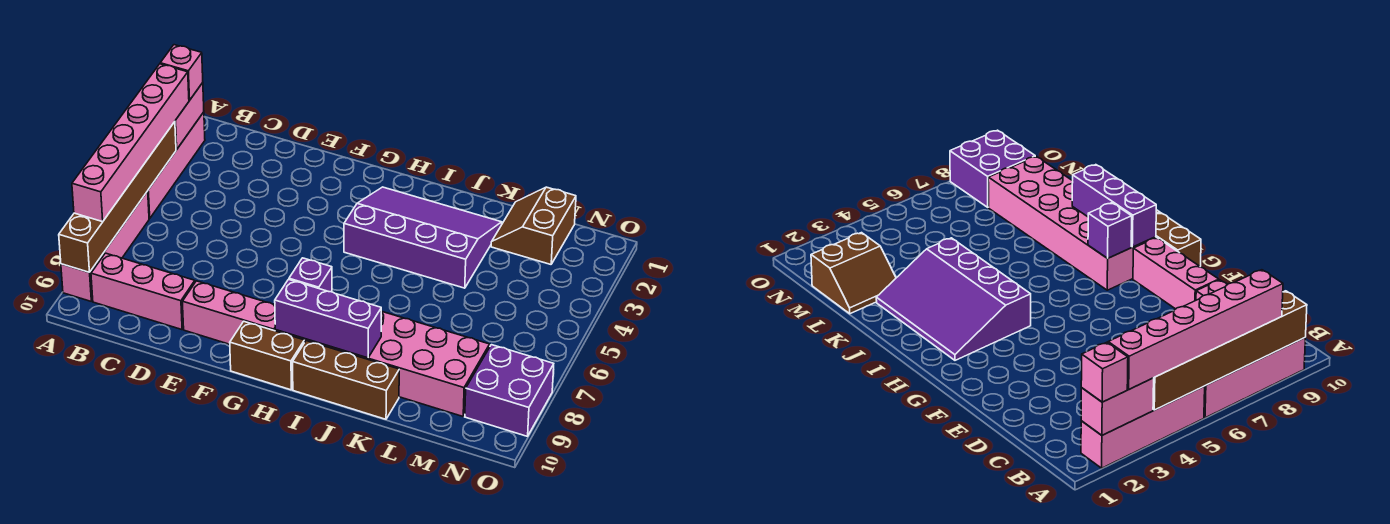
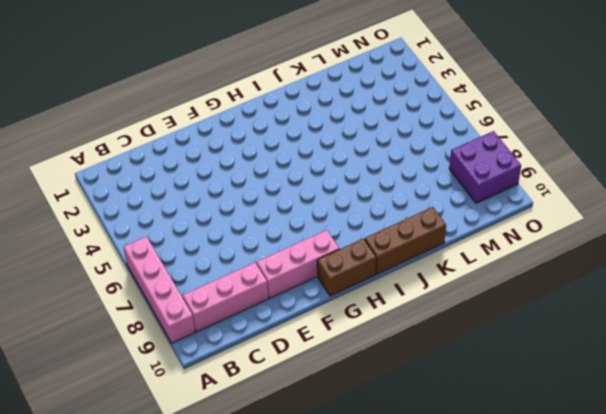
none -> pink 1x4 brick [148,112,205,218]
none -> purple 3x4 slope [344,187,502,288]
none -> pink 2x6 brick [275,311,490,416]

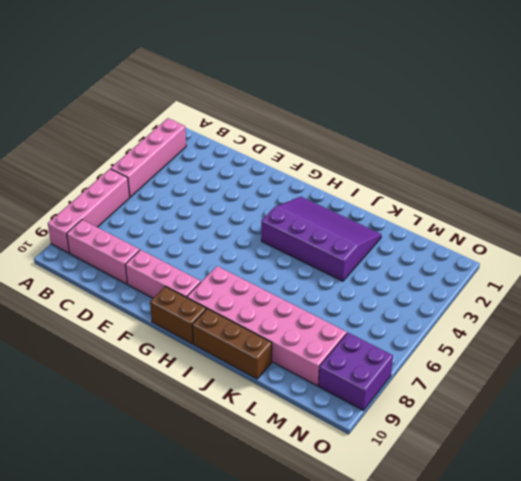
none -> brown 2x2 slope [491,187,576,264]
none -> pink 1x2 brick [175,83,204,150]
none -> brown 1x6 brick [59,122,176,272]

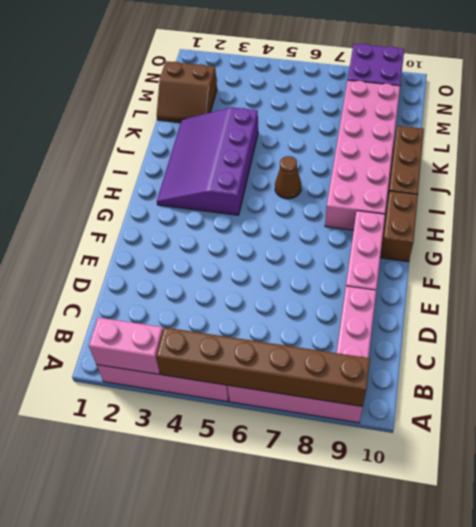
brown 1x1 cone [275,156,301,199] -> none
none -> purple 1x1 brick [289,258,332,292]
none -> purple 1x3 brick [275,280,381,358]
none -> pink 1x1 brick [160,45,203,100]

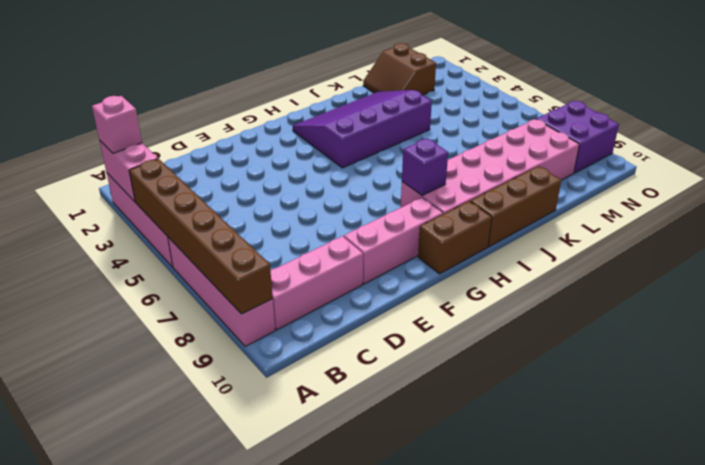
none -> purple 1x3 brick [275,280,381,358]
none -> pink 1x6 brick [72,64,189,222]

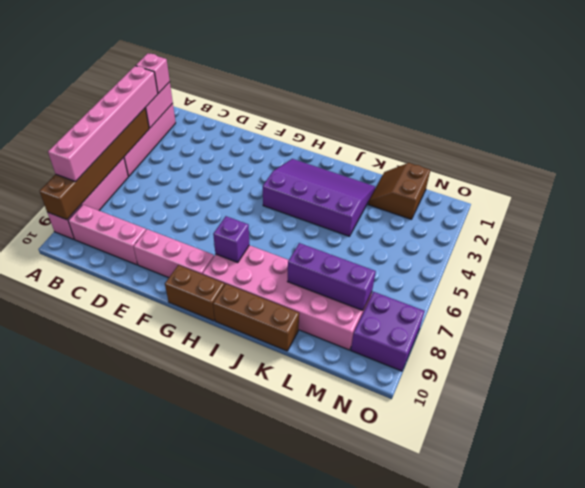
purple 1x3 brick [288,243,376,310] -> purple 1x3 brick moved to [275,280,381,358]

